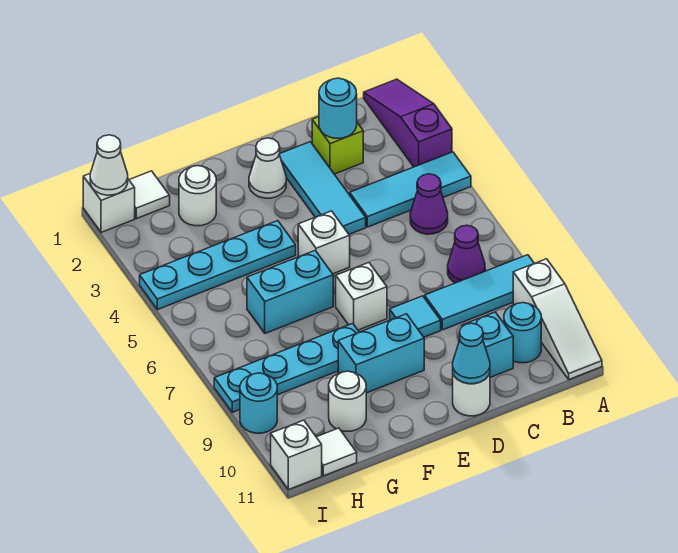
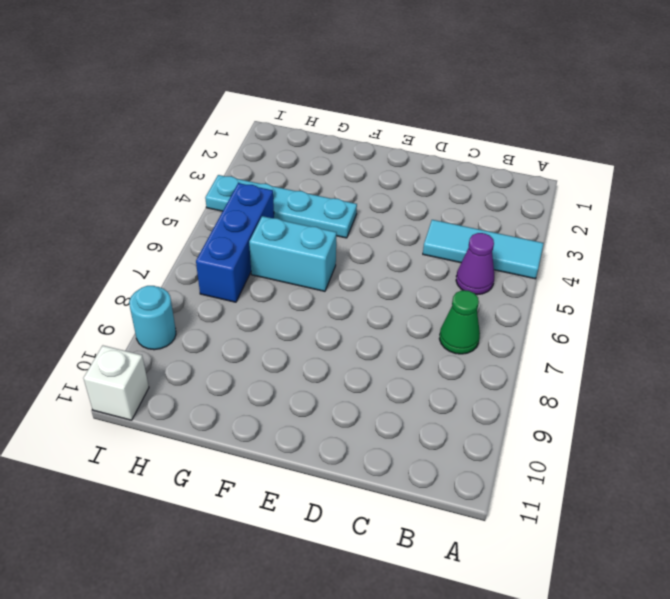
green 1x1 cone [439,290,480,354] -> purple 1x1 cone [448,225,485,283]
blue 1x3 brick [196,183,274,302] -> none
none -> purple 1x3 slope [364,79,452,167]
none -> cyan 1x3 tile [425,255,534,330]
none -> white 1x3 slope [513,259,602,379]

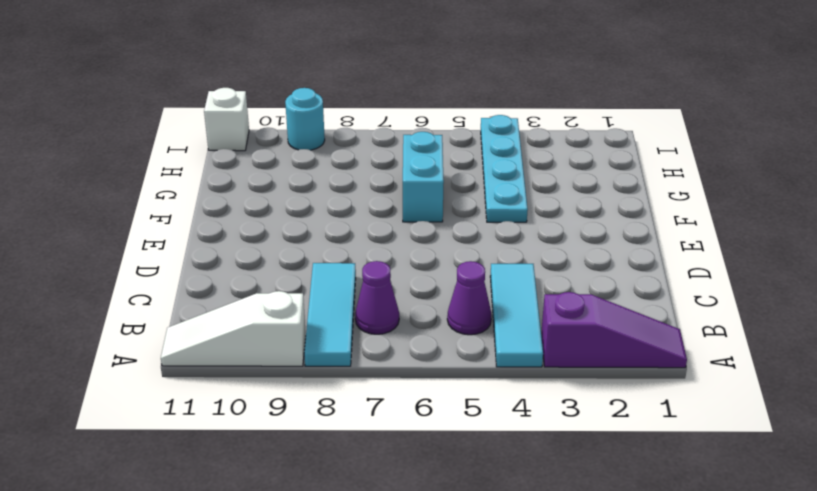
none -> cyan 1x1 round brick [504,303,541,363]
none -> lime 1x1 brick [312,117,363,174]
none -> cyan 1x1 brick [462,312,513,377]

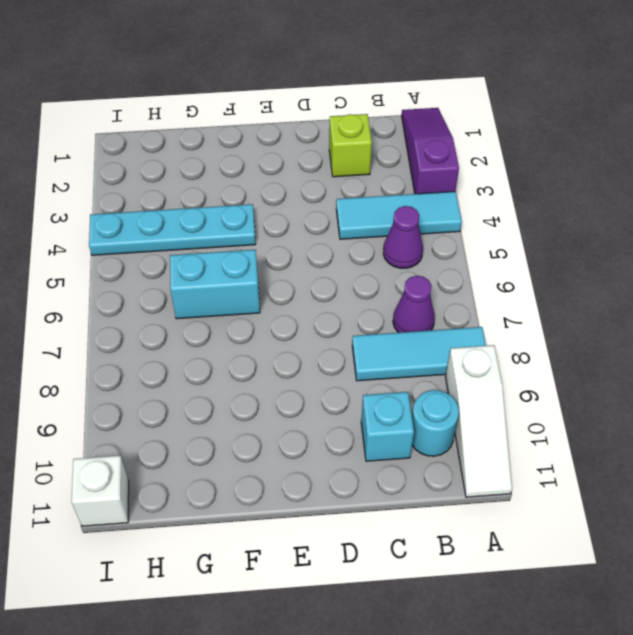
none -> cyan 1x3 tile [279,142,366,234]
none -> cyan 1x1 tile [390,296,441,337]
none -> white 1x1 round brick [453,373,490,416]

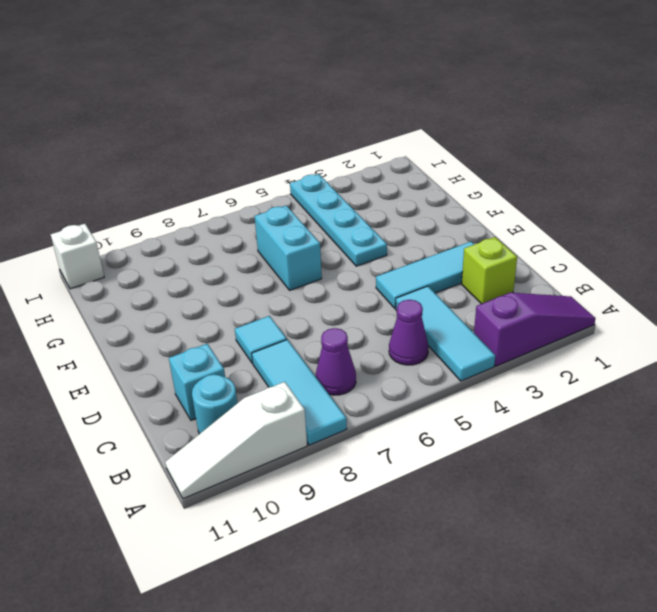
none -> white 1x1 round brick [453,373,490,416]
none -> white 1x1 cone [249,138,286,198]
none -> white 1x1 brick [298,211,350,274]

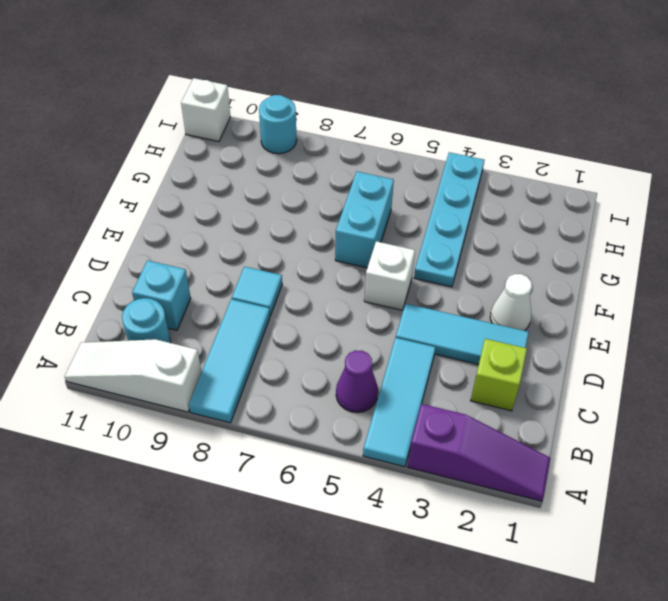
none -> purple 1x1 cone [448,225,485,283]
none -> white 1x1 round brick [453,373,490,416]
none -> white 1x1 brick [336,263,387,330]

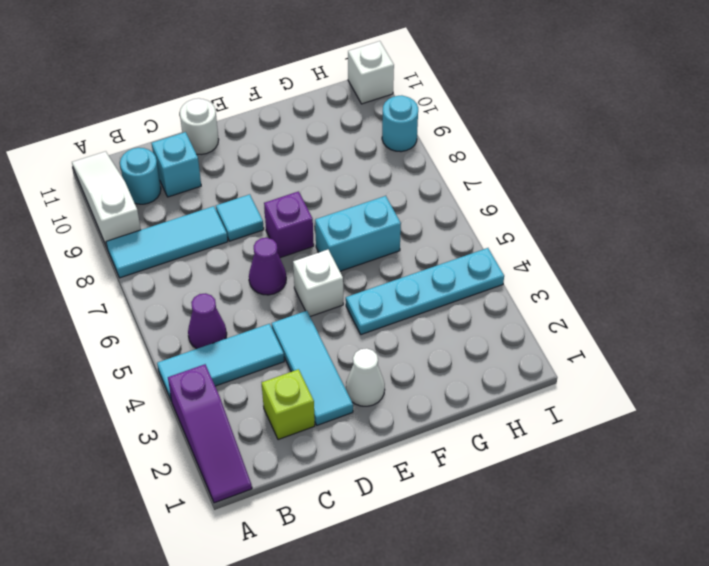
purple 1x1 cone [249,238,286,295] -> purple 1x1 cone moved to [448,225,485,283]
purple 1x1 brick [264,192,314,258] -> white 1x1 brick [336,263,387,330]
none -> cyan 1x2 brick [338,314,424,393]
none -> cyan 1x4 plate [214,323,359,412]
none -> white 1x1 round brick [179,166,216,226]

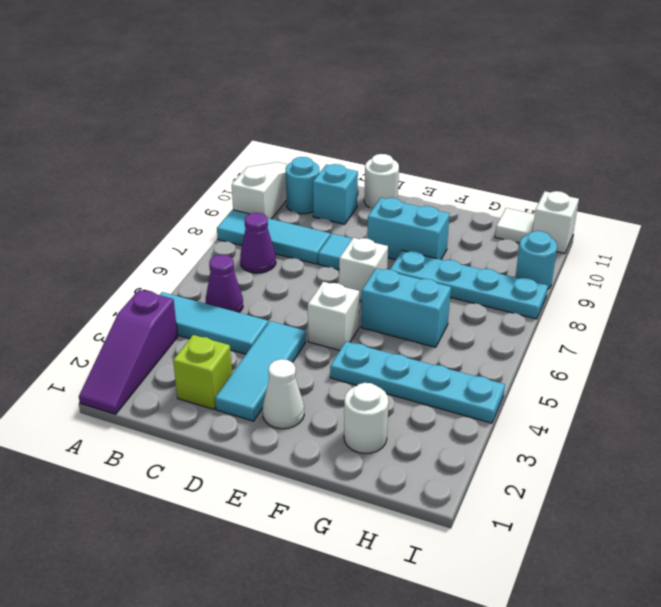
none -> white 1x1 round brick [329,371,366,431]
none -> white 1x1 tile [129,171,170,219]
none -> white 1x1 brick [83,174,135,232]

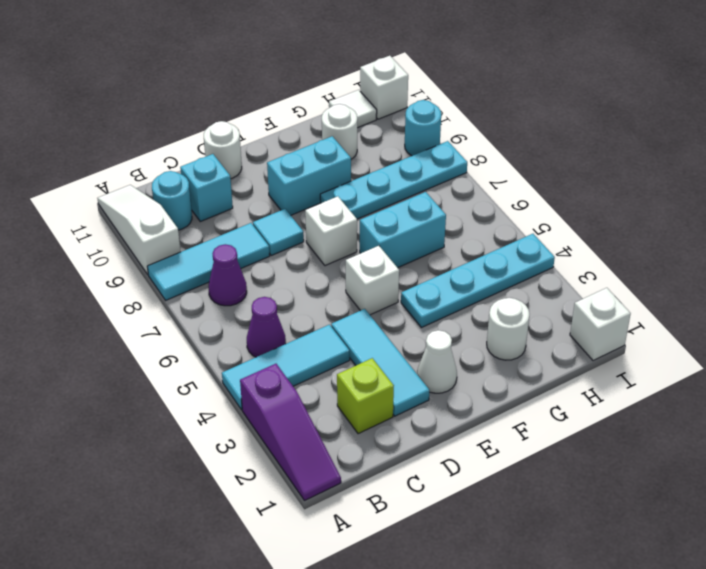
none -> white 1x1 tile [129,171,170,219]
none -> cyan 1x1 round brick [319,78,357,138]
none -> cyan 1x1 cone [453,323,490,384]

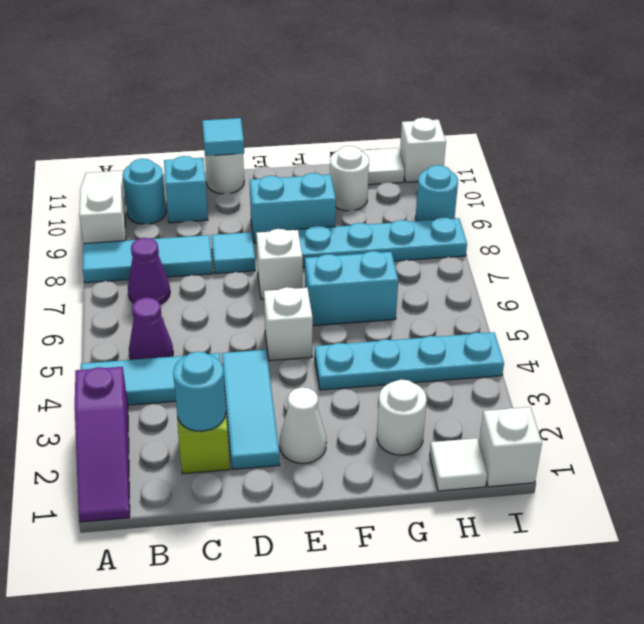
cyan 1x1 tile [202,118,244,156] -> cyan 1x1 cone [453,323,490,384]
none -> white 1x1 cone [90,135,128,195]

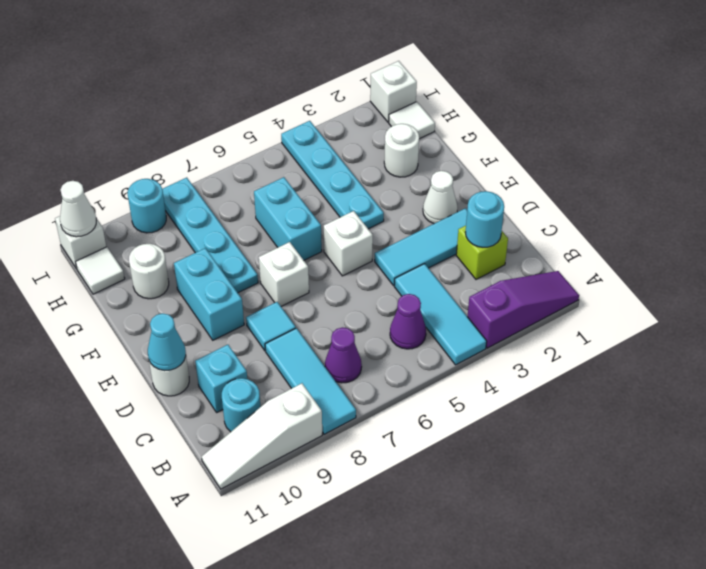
white 1x1 cone [60,181,96,237] -> white 1x1 cone moved to [90,135,128,195]

